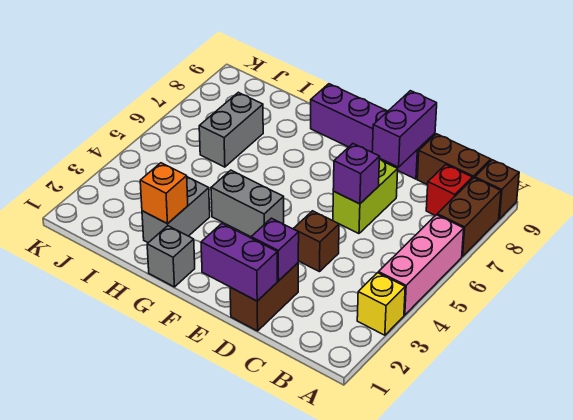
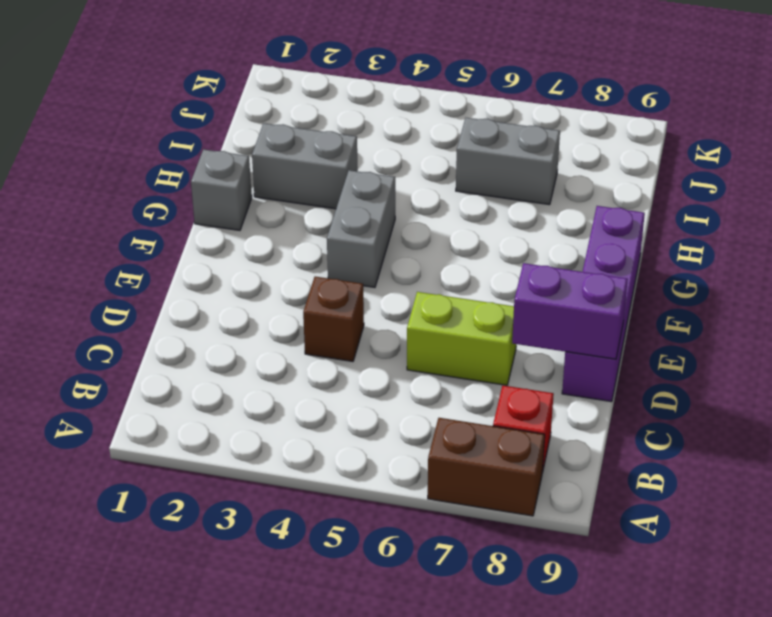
none -> yellow 1x1 brick [357,273,405,335]
none -> pink 1x3 brick [378,215,464,315]
none -> brown 1x1 brick [475,160,519,219]

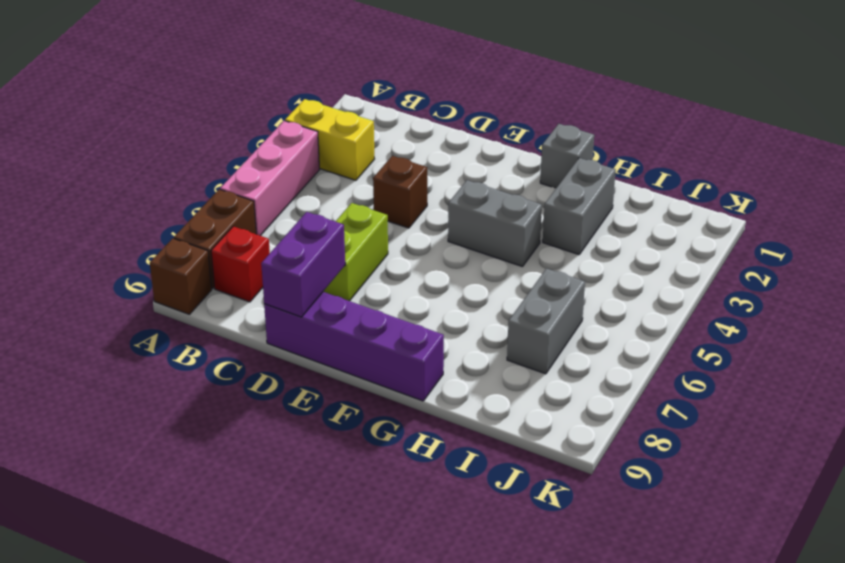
yellow 1x2 brick [285,99,374,180] -> yellow 1x1 brick [357,273,405,335]
none -> brown 1x2 brick [417,134,491,185]
none -> brown 1x2 brick [230,263,298,331]
none -> purple 1x2 brick [201,224,277,301]

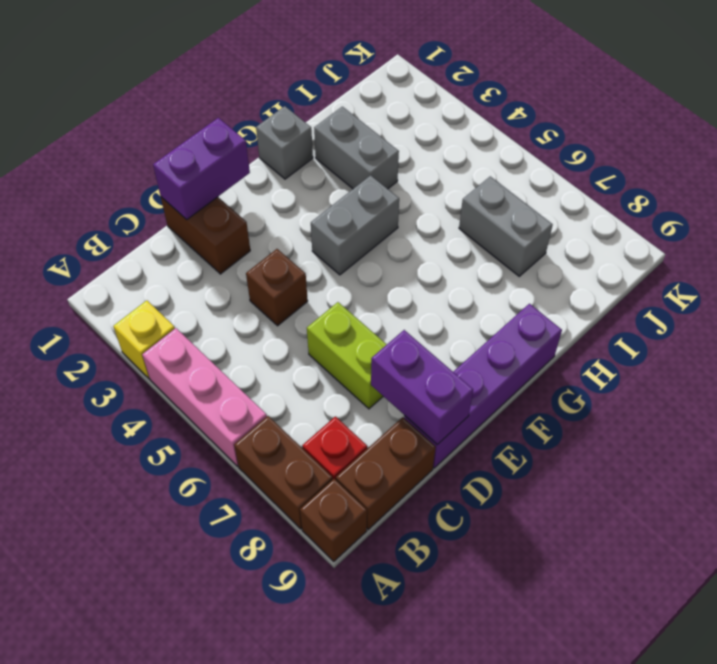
none -> purple 1x1 brick [251,218,299,281]
none -> purple 1x1 brick [333,144,380,204]
none -> orange 1x1 brick [140,163,188,224]

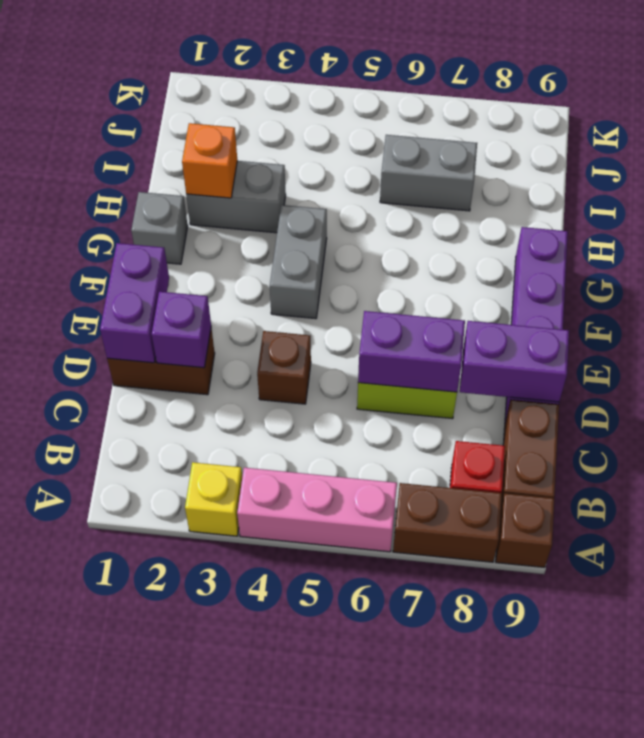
purple 1x2 brick [358,311,465,392] -> purple 1x1 brick [333,144,380,204]

